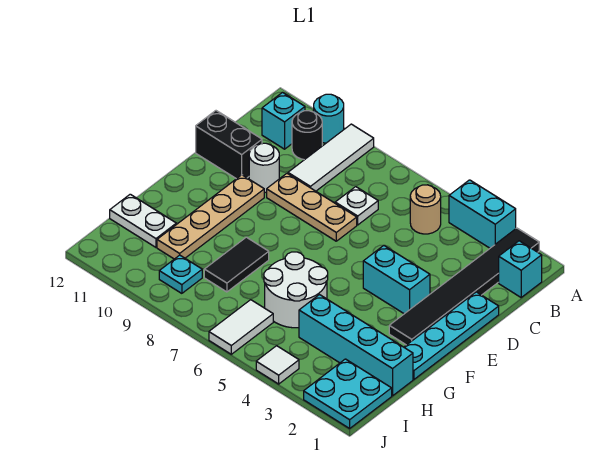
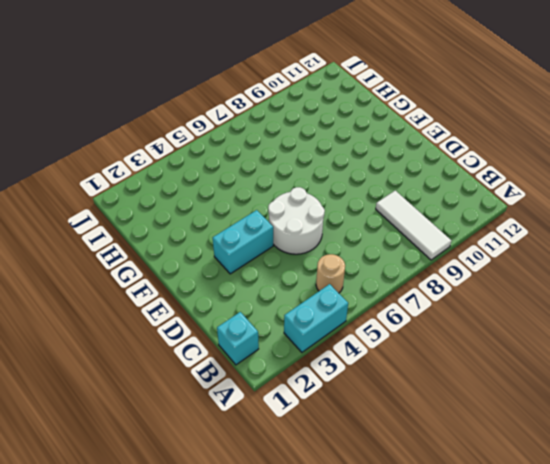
white 2x2 round brick [268,187,325,254] -> white 2x2 round brick moved to [264,252,328,328]
none -> black 1x6 tile [389,228,539,345]
none -> cyan 1x1 round brick [314,94,344,143]
none -> black 1x1 round brick [292,111,322,160]

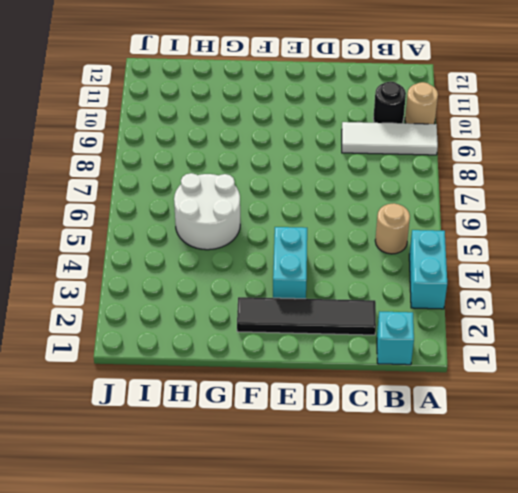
tan 1x1 round brick [405,82,438,124] -> cyan 1x1 round brick [314,94,344,143]
black 1x4 tile [237,297,376,335] -> black 1x6 tile [389,228,539,345]
none -> cyan 1x1 brick [262,92,305,149]
none -> white 1x1 plate [335,187,378,225]
none -> cyan 1x4 plate [404,292,499,379]

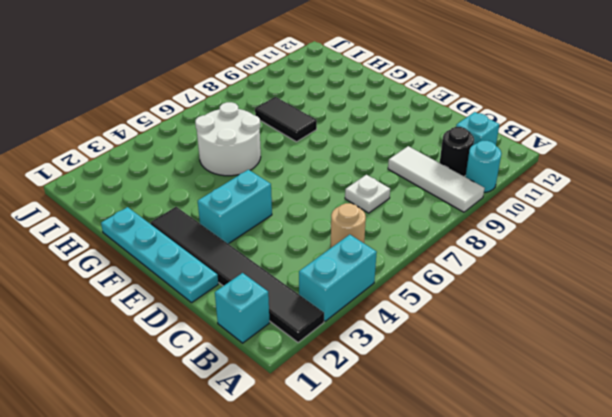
none -> tan 1x3 plate [267,174,357,241]
none -> white 1x1 round brick [249,143,279,193]
none -> black 1x2 brick [196,111,262,179]

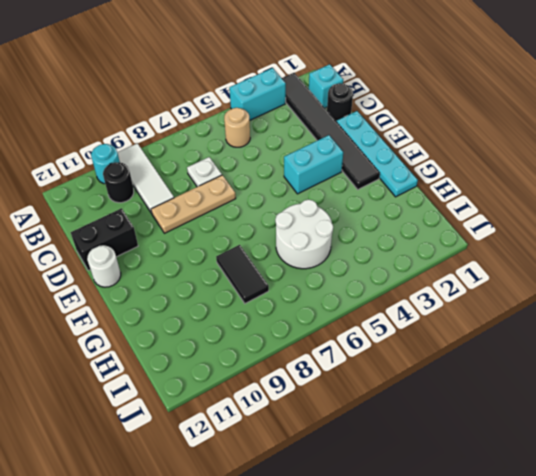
black 1x1 round brick [327,83,353,122] -> none
white 1x1 round brick [87,245,121,287] -> white 1x1 round brick moved to [249,143,279,193]
none -> cyan 1x1 brick [262,92,305,149]
none -> tan 1x4 plate [157,175,264,259]
none -> cyan 1x4 brick [299,295,413,396]

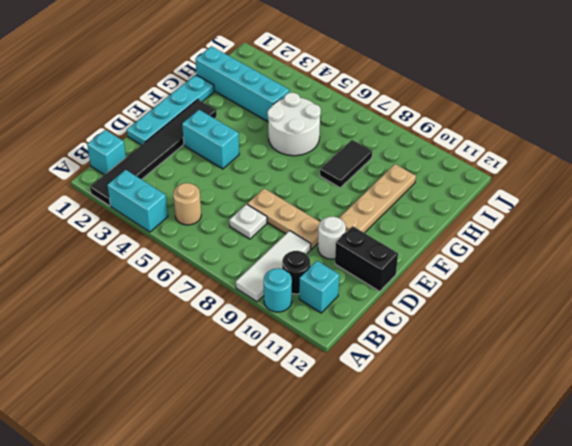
none -> white 1x2 plate [110,194,176,247]
none -> cyan 2x2 plate [304,359,392,428]
none -> white 1x2 tile [209,300,273,354]

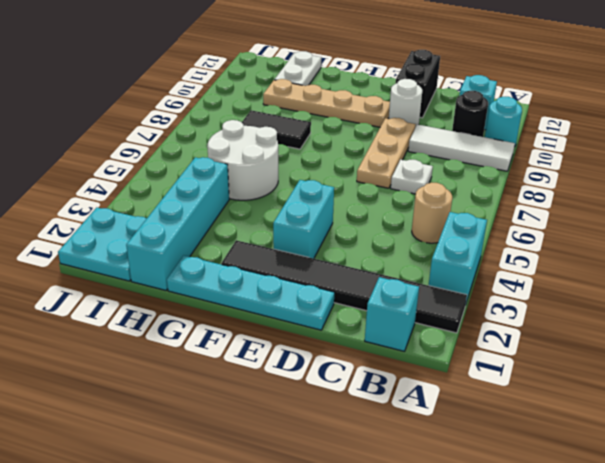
none -> white 1x2 tile [209,300,273,354]
none -> cyan 1x1 plate [159,255,202,293]
none -> white 1x1 tile [256,346,299,384]

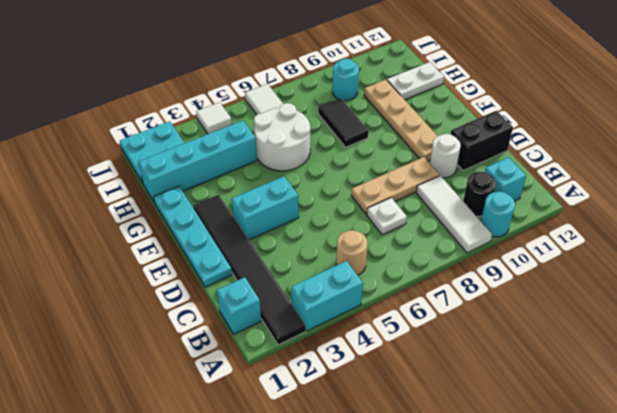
cyan 1x1 round brick [333,59,359,101] -> cyan 1x1 plate [159,255,202,293]

